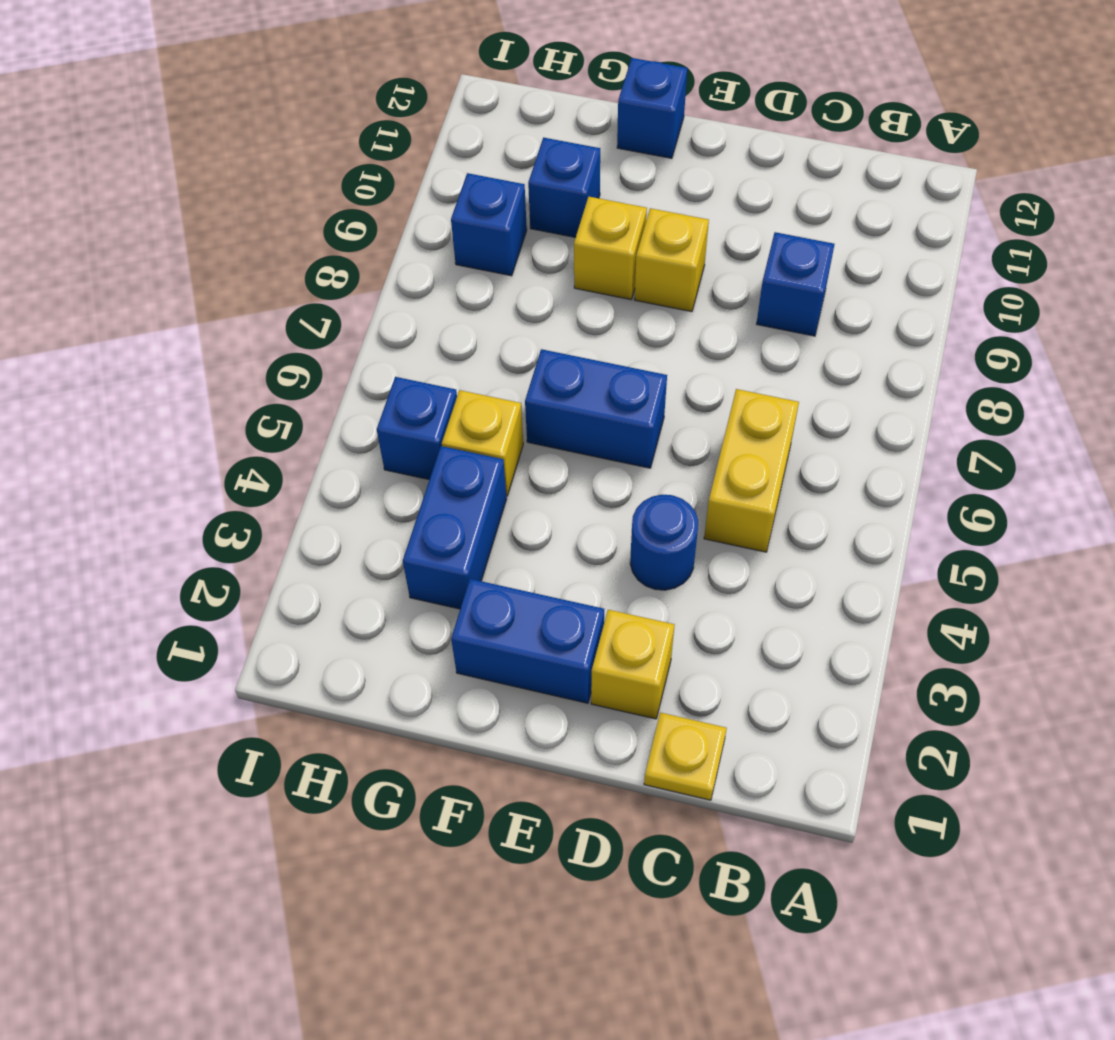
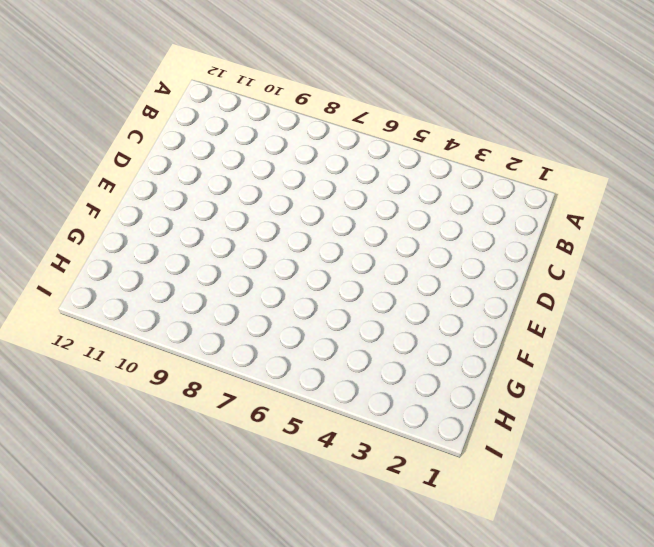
none -> yellow 1x1 plate [644,713,727,800]
none -> yellow 1x2 brick [704,389,799,552]
none -> blue 1x1 brick [757,232,835,336]

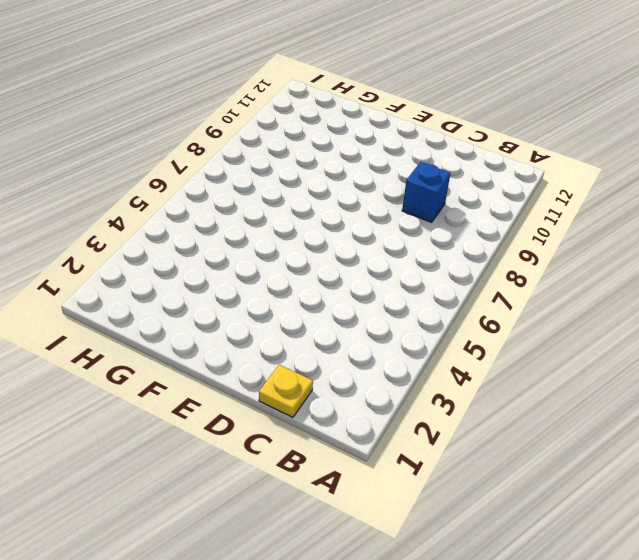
none -> yellow 1x2 brick [704,389,799,552]
none -> yellow 1x1 brick [591,610,674,719]
none -> blue 1x1 round brick [630,495,698,590]

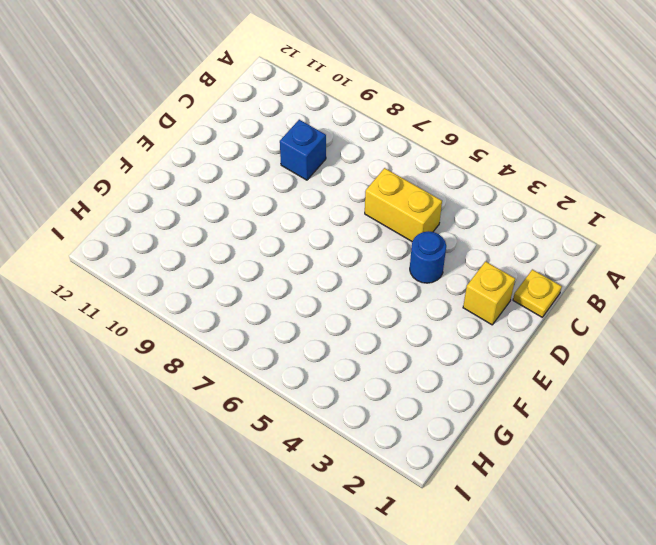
none -> blue 1x2 brick [451,579,604,703]
none -> blue 1x2 brick [525,349,667,468]
none -> yellow 1x1 brick [634,208,709,312]

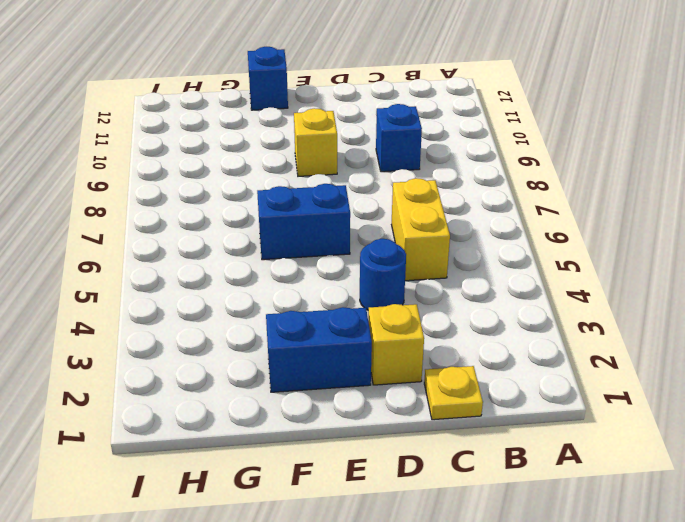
none -> yellow 1x1 brick [574,197,647,299]
none -> blue 1x2 brick [403,446,507,609]
none -> yellow 1x1 brick [442,390,523,496]

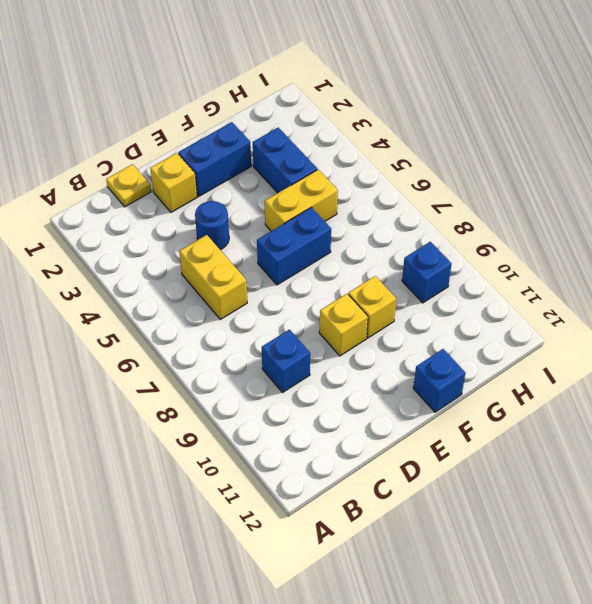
yellow 1x2 brick [265,170,338,231] -> yellow 1x1 brick [442,390,523,496]
none -> blue 1x1 brick [528,138,600,238]
none -> blue 1x1 brick [377,377,457,480]

